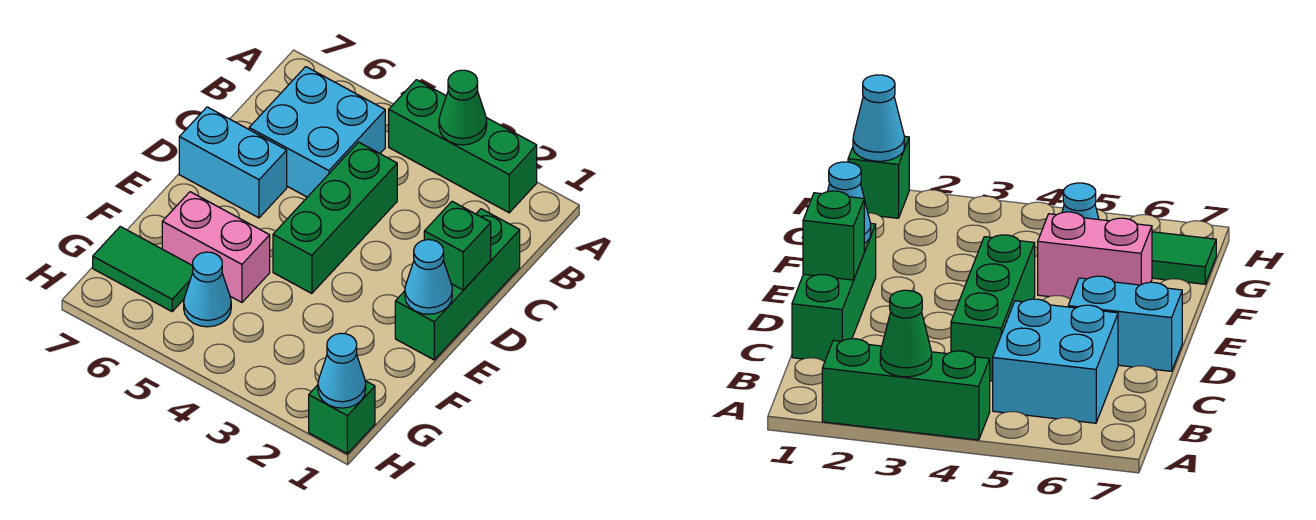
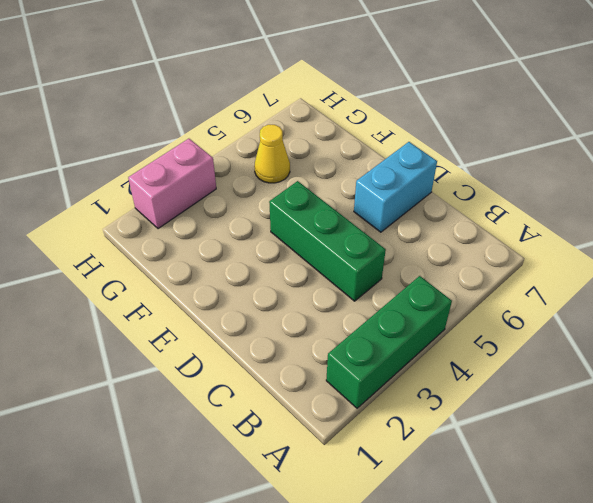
yellow 1x1 cone [254,125,290,183] -> cyan 1x1 cone [184,252,231,327]
pink 1x2 brick [128,139,216,229] -> pink 1x2 brick moved to [162,192,270,302]
none -> cyan 2x2 brick [249,67,385,197]
none -> green 1x3 brick [395,209,520,360]
none -> green 1x2 tile [93,227,193,311]

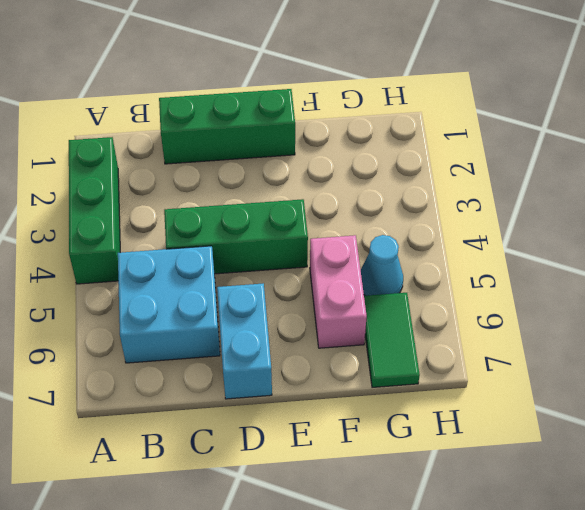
none -> green 1x1 brick [309,381,375,454]
none -> green 1x1 cone [439,70,487,145]
none -> green 1x1 brick [424,201,491,290]

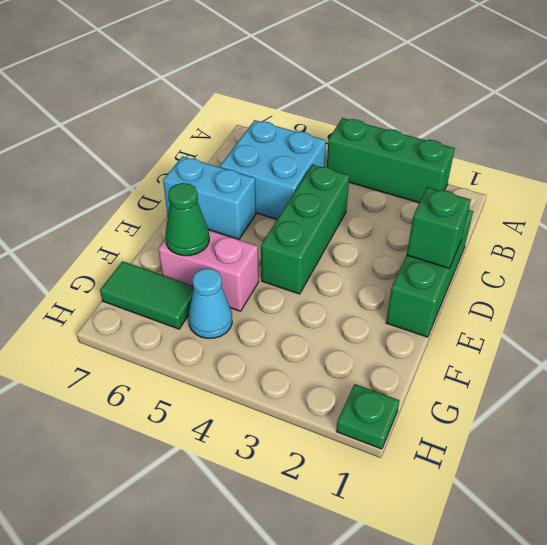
green 1x1 cone [165,183,209,256] -> green 1x1 cone moved to [439,70,487,145]
green 1x1 plate [336,384,400,449] -> green 1x1 brick [309,381,375,454]
none -> cyan 1x1 cone [405,240,452,314]
none -> cyan 1x1 cone [318,333,366,408]

